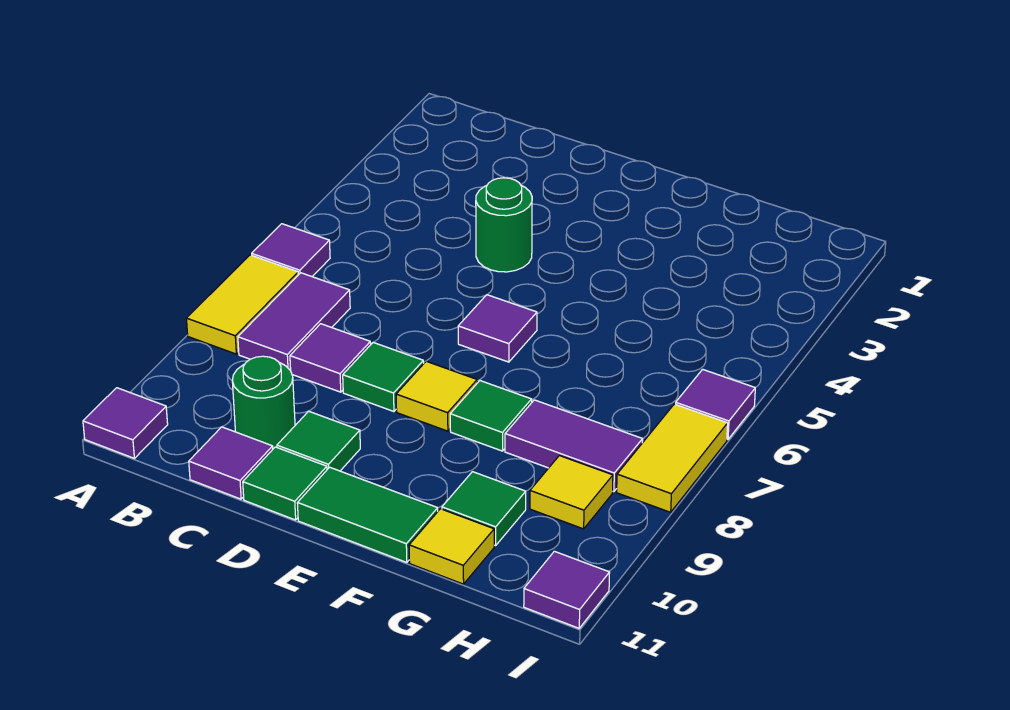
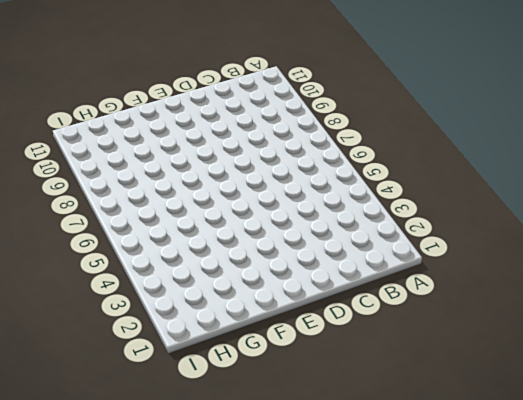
none -> purple 1x1 tile [252,224,330,276]
none -> yellow 1x2 tile [186,255,298,354]
none -> purple 1x1 tile [83,388,168,458]

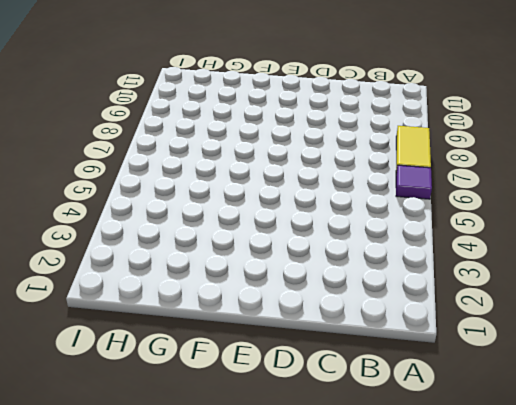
none -> purple 1x1 tile [83,388,168,458]
none -> purple 1x2 tile [238,273,350,371]
none -> purple 1x1 tile [290,324,371,392]

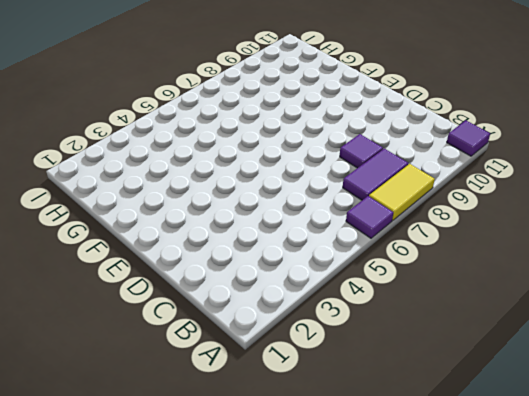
none -> green 1x1 round brick [232,356,295,449]
none -> purple 1x1 tile [189,427,273,499]
none -> green 1x1 round brick [476,178,532,272]

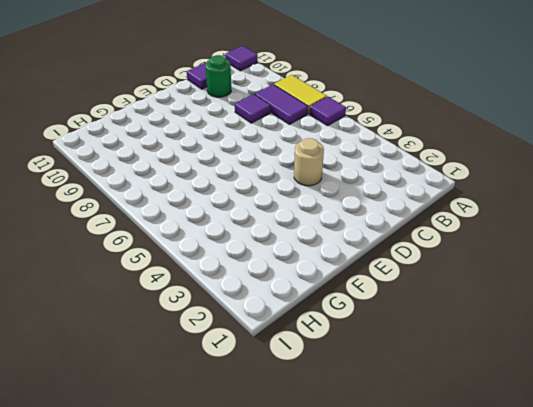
tan 1x1 round brick [294,138,324,186] -> green 1x1 round brick [476,178,532,272]
none -> green 1x1 tile [343,342,424,412]
none -> green 1x1 tile [277,411,360,471]
none -> green 1x1 tile [243,447,327,520]

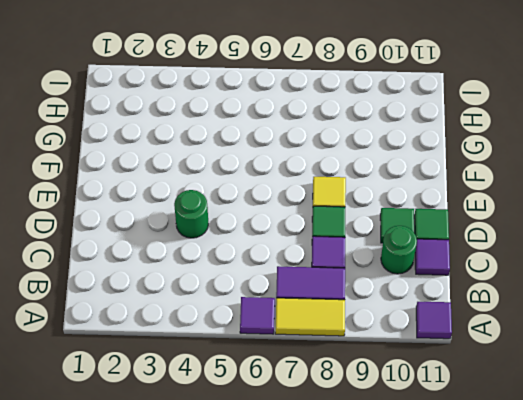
none -> purple 1x1 tile [458,295,537,362]
none -> green 1x2 tile [297,467,438,563]
none -> green 1x1 tile [450,381,532,451]

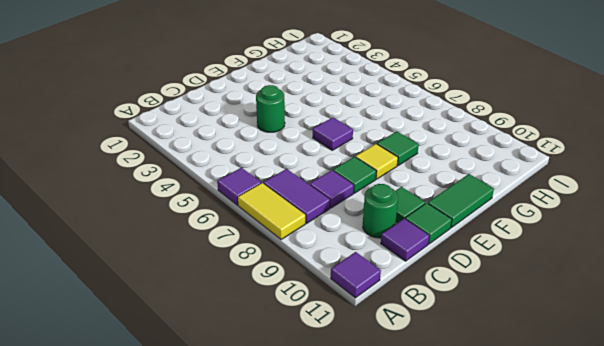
none -> purple 1x2 tile [505,400,643,492]
none -> green 1x1 tile [442,472,526,546]
none -> yellow 1x1 tile [409,509,494,584]

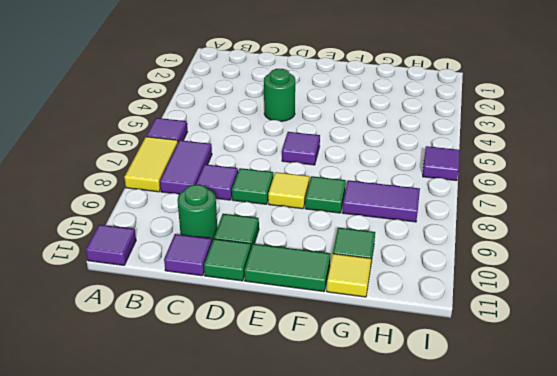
none -> yellow 1x1 tile [530,456,613,529]
none -> yellow 1x2 tile [617,404,728,512]
none -> purple 1x1 tile [524,551,610,628]

